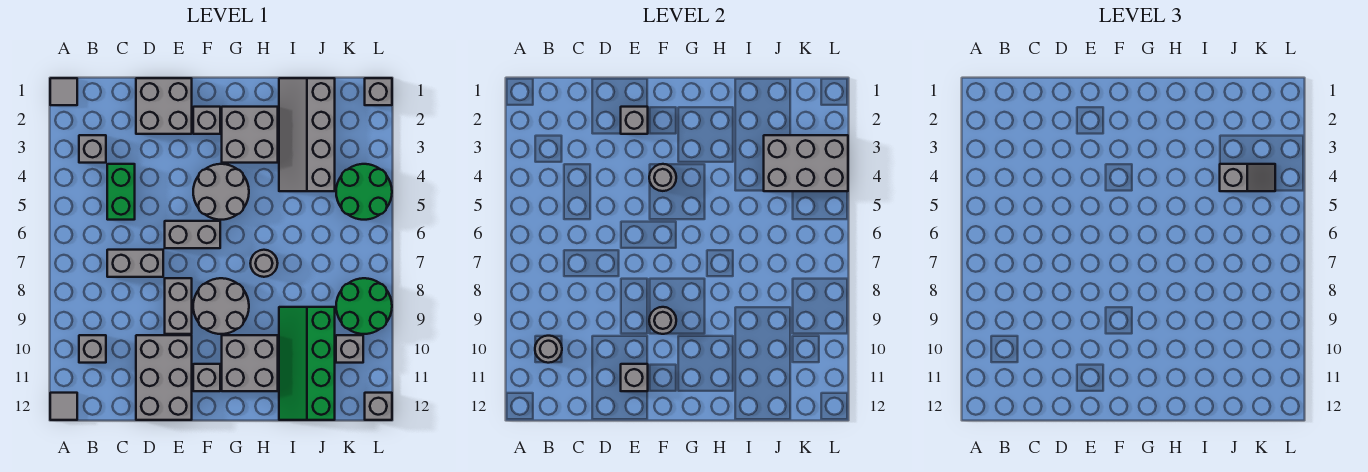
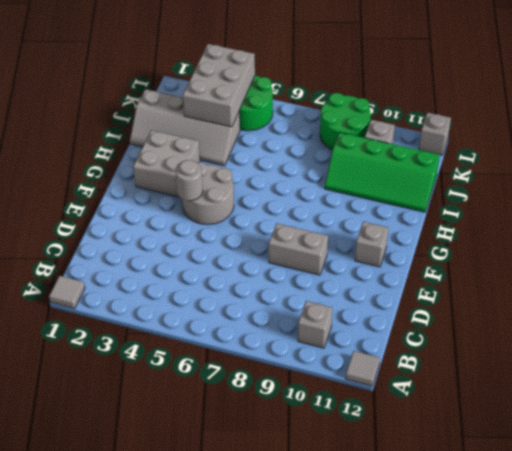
none -> grey 1x1 brick [79,135,106,163]
none -> green 1x2 brick [107,164,135,220]
none -> grey 1x2 brick [107,250,163,277]
none -> grey 2x2 brick [136,78,192,134]

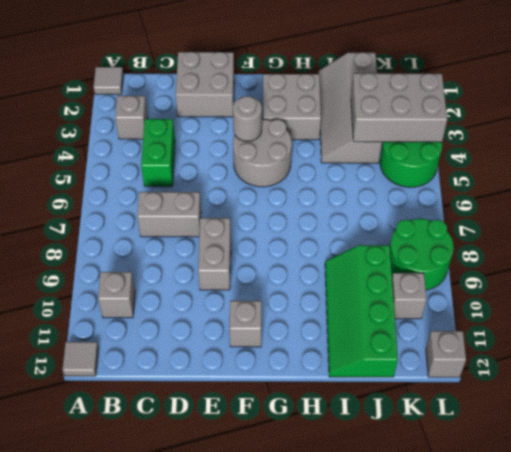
none -> grey 2x3 brick [136,335,192,420]
none -> grey 1x2 brick [165,221,220,248]
none -> grey 1x1 brick [193,107,220,134]
none -> grey 2x2 round brick [193,278,249,334]

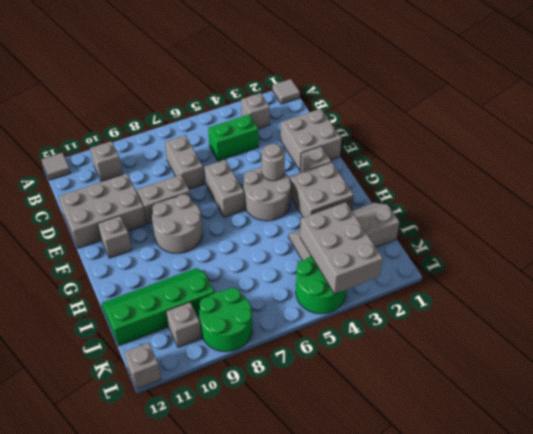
none -> grey 2x2 brick [222,335,278,391]
none -> grey 1x1 round brick [250,250,278,277]
none -> grey 1x1 brick [365,78,392,105]
none -> grey 1x1 round brick [535,336,562,363]

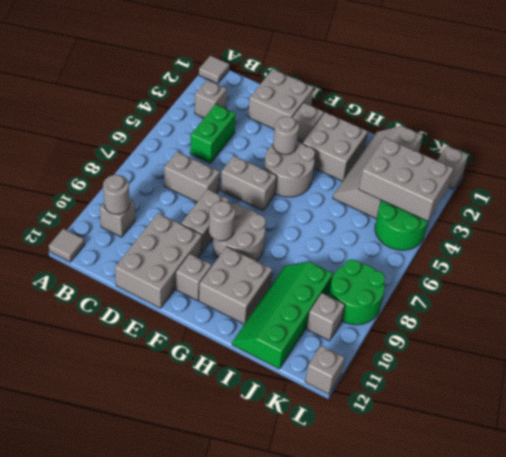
none -> grey 1x1 round brick [250,250,278,277]
none -> grey 1x1 brick [621,107,648,134]
none -> grey 1x1 brick [621,364,648,391]
none -> grey 1x2 slope [1220,164,1275,191]

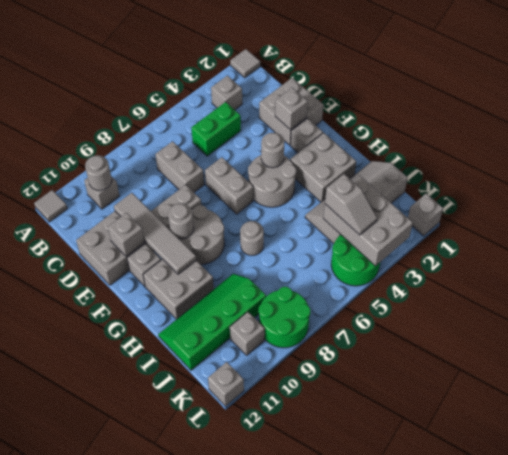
grey 1x4 tile [114,193,196,274] -> none

